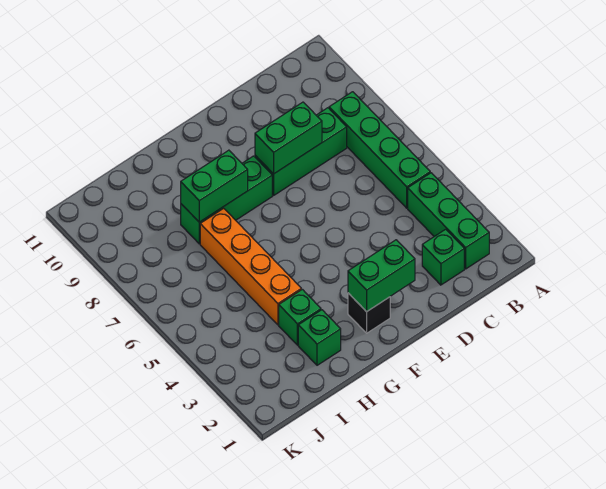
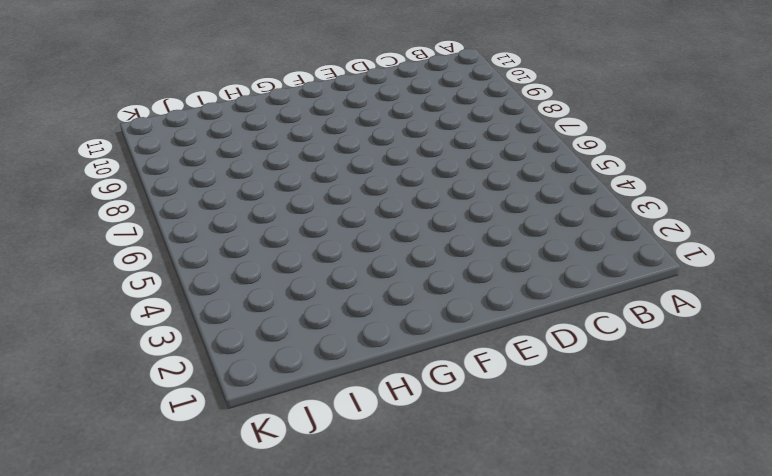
none -> green 1x3 brick [408,173,489,269]
none -> green 1x4 brick [329,92,430,208]
none -> green 1x1 brick [422,229,464,285]

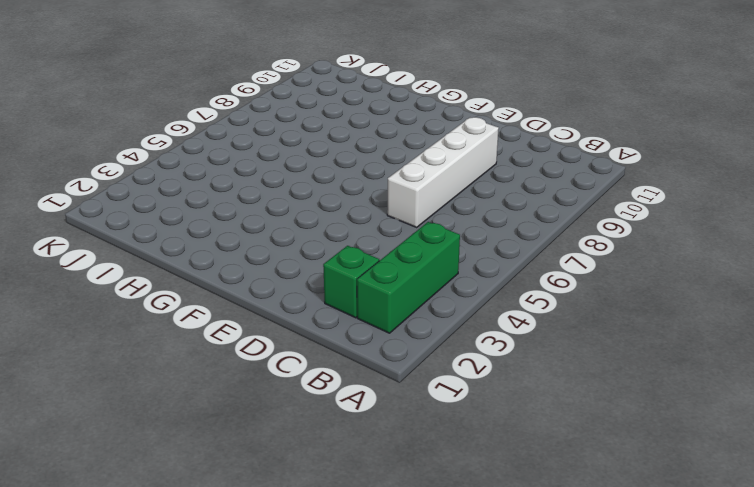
white 1x4 brick [387,117,499,227] -> green 1x3 brick [255,108,347,195]
none -> green 1x4 brick [329,92,430,208]
none -> black 1x1 brick [348,293,390,333]
none -> green 1x3 brick [181,156,272,244]

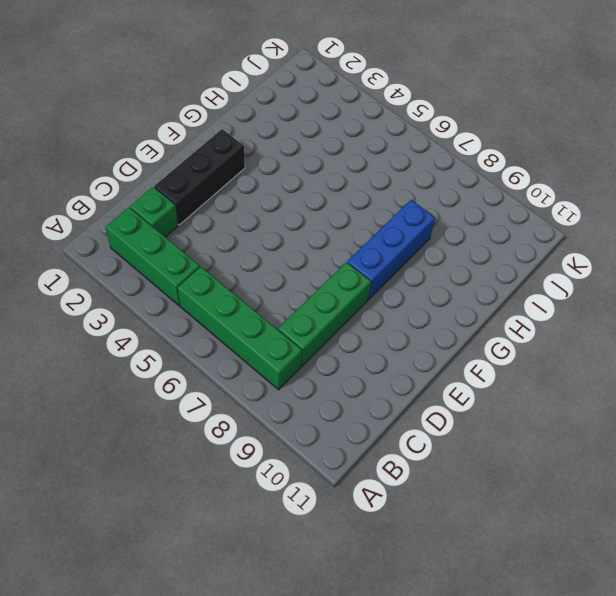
black 1x3 brick [154,129,245,225] -> black 1x1 brick [348,293,390,333]
blue 1x3 brick [347,200,435,300] -> green 1x3 brick [181,156,272,244]
none -> green 1x1 brick [298,310,341,365]
none -> green 1x1 brick [279,289,321,345]
none -> orange 1x4 brick [200,208,301,325]

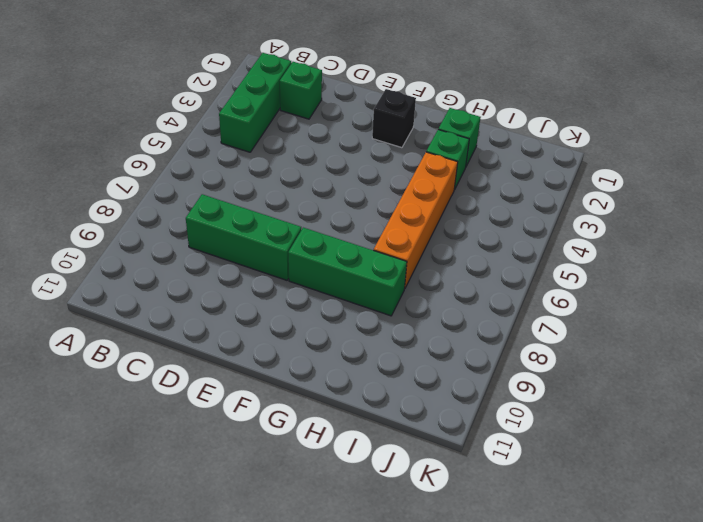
none -> green 1x4 brick [329,92,430,208]
none -> green 1x2 brick [255,102,322,174]
none -> green 1x2 brick [348,240,415,312]

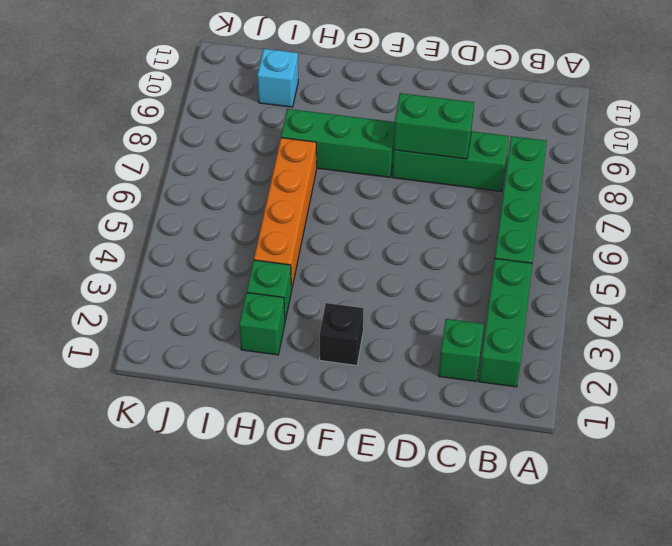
cyan 1x1 brick [257,49,298,107] -> none
none -> green 1x2 brick [348,240,415,312]
none -> green 1x2 brick [181,150,248,222]

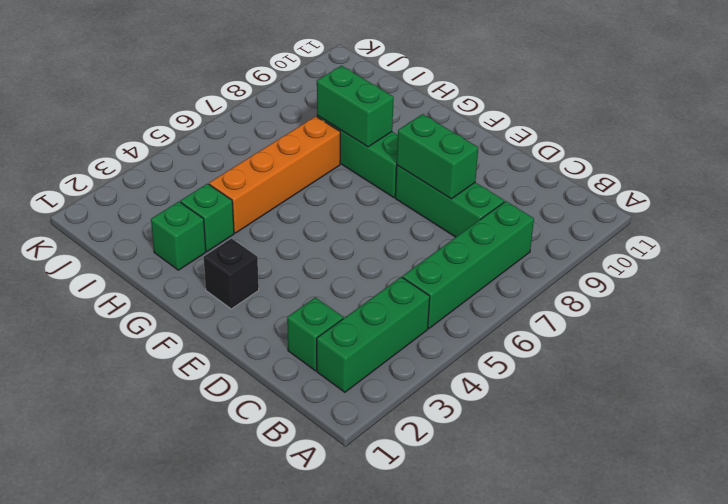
none -> green 1x2 brick [348,240,415,312]

